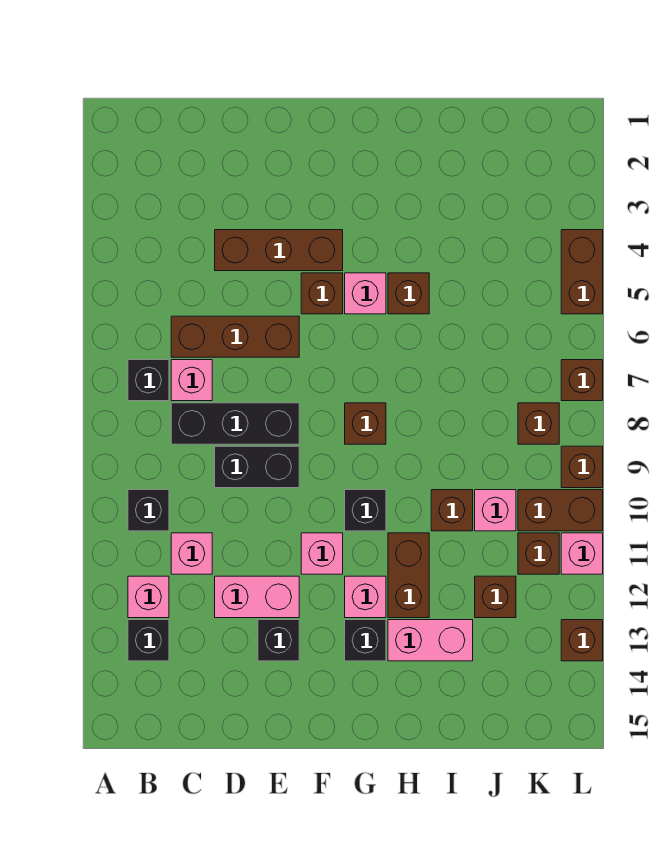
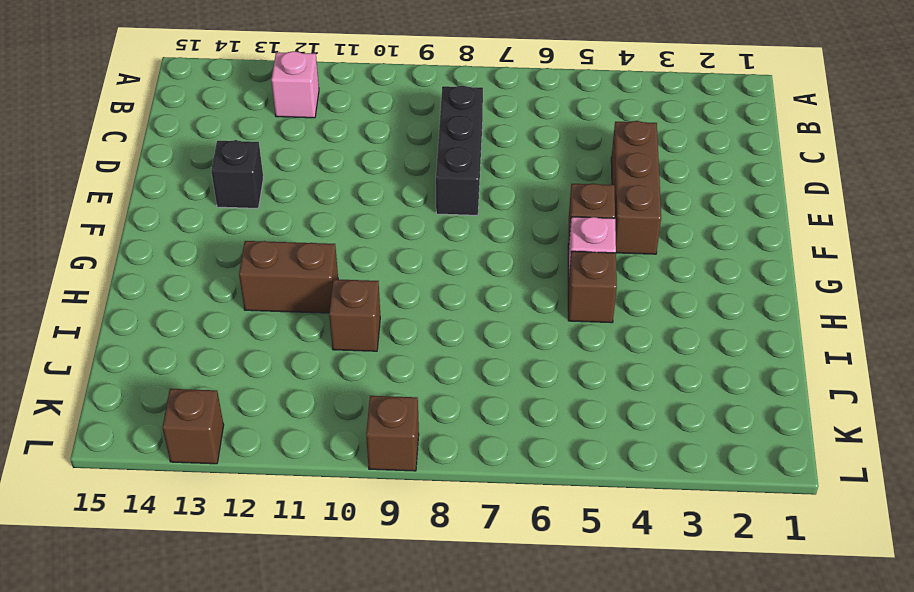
none -> black 1x1 brick [128,360,169,401]
none -> black 1x1 brick [128,490,169,531]
none -> black 1x1 brick [128,620,169,661]
none -> brown 1x3 brick [171,316,299,357]

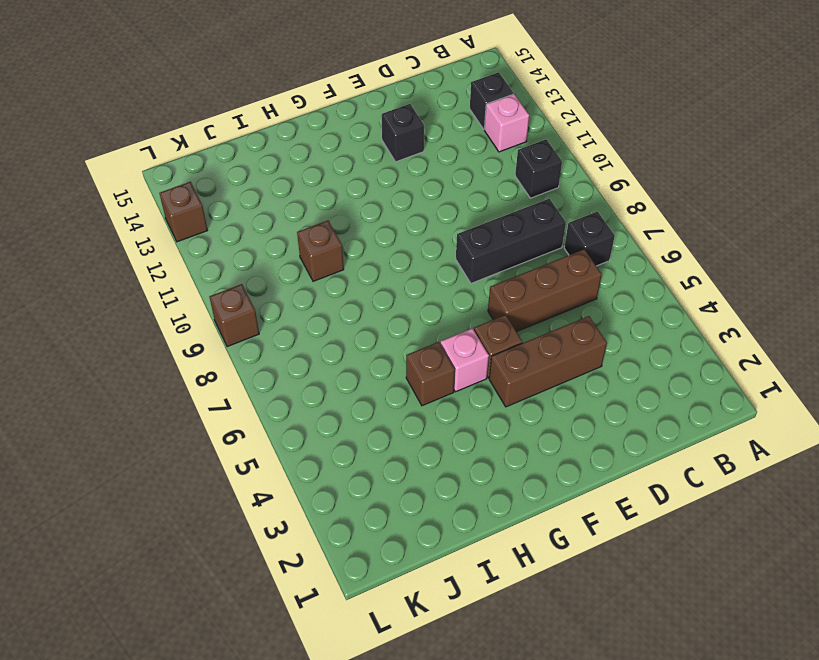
none -> pink 1x1 brick [171,360,212,401]
none -> pink 1x1 brick [171,533,212,574]
none -> black 1x2 brick [215,446,299,488]
none -> pink 1x2 brick [215,576,299,618]

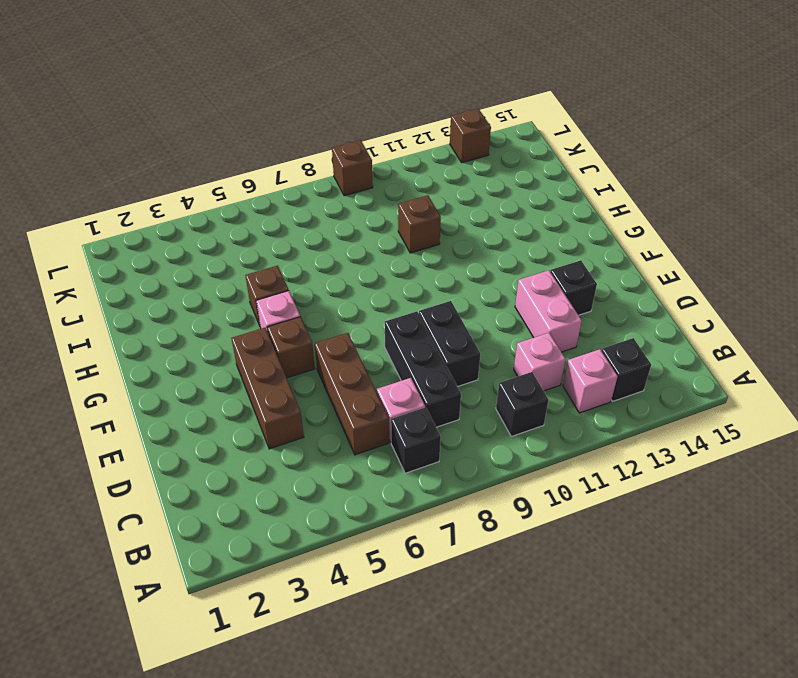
none -> pink 1x1 brick [301,533,343,574]
none -> brown 1x1 brick [345,403,386,444]
none -> black 1x1 brick [345,490,386,531]
none -> pink 1x1 brick [345,576,386,618]

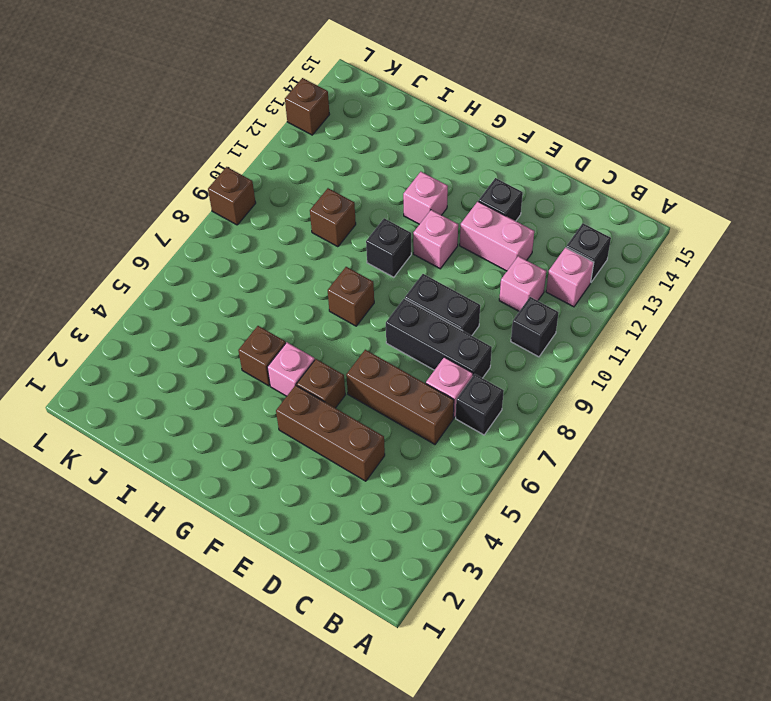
none -> black 1x1 brick [345,620,386,661]
none -> brown 1x2 brick [388,533,429,618]
none -> pink 1x2 brick [388,620,473,661]
none -> pink 1x1 brick [475,490,516,531]

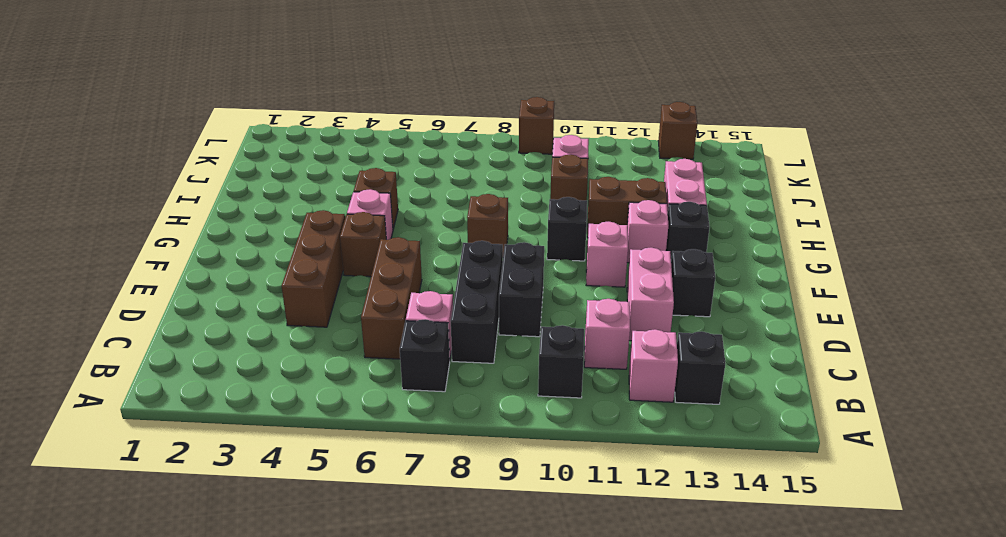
none -> brown 1x1 brick [475,576,516,618]
none -> brown 1x1 brick [518,403,559,444]
none -> brown 1x2 brick [518,490,603,531]
none -> brown 1x1 brick [518,533,559,574]

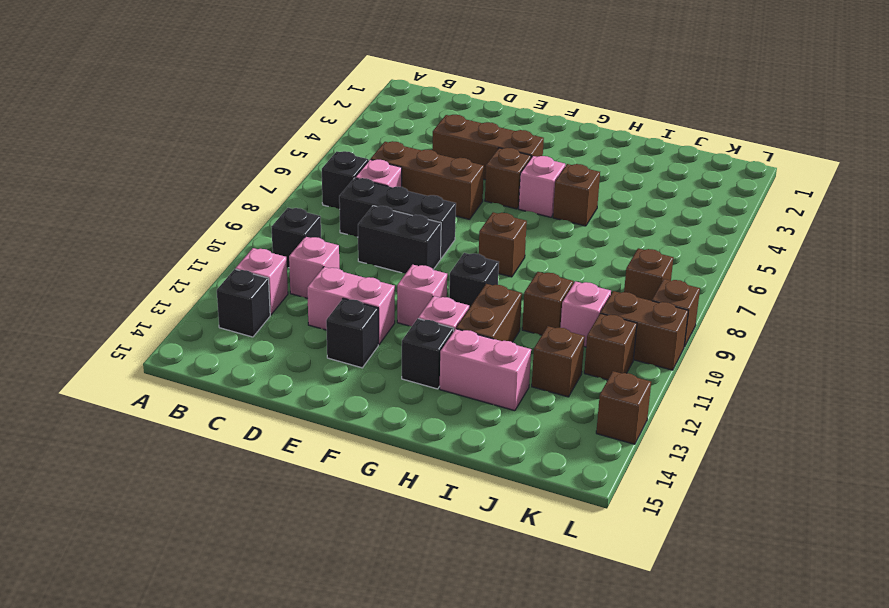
none -> brown 1x2 brick [561,230,603,314]
none -> brown 1x1 brick [561,360,603,401]
none -> pink 1x1 brick [561,533,603,574]

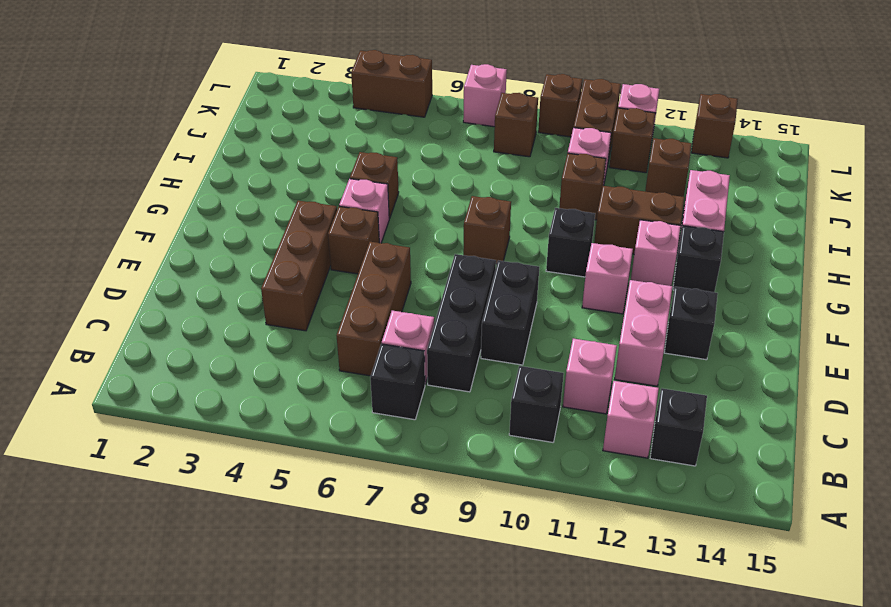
pink 1x1 brick [463,64,507,127] -> brown 1x1 brick [561,360,603,401]

